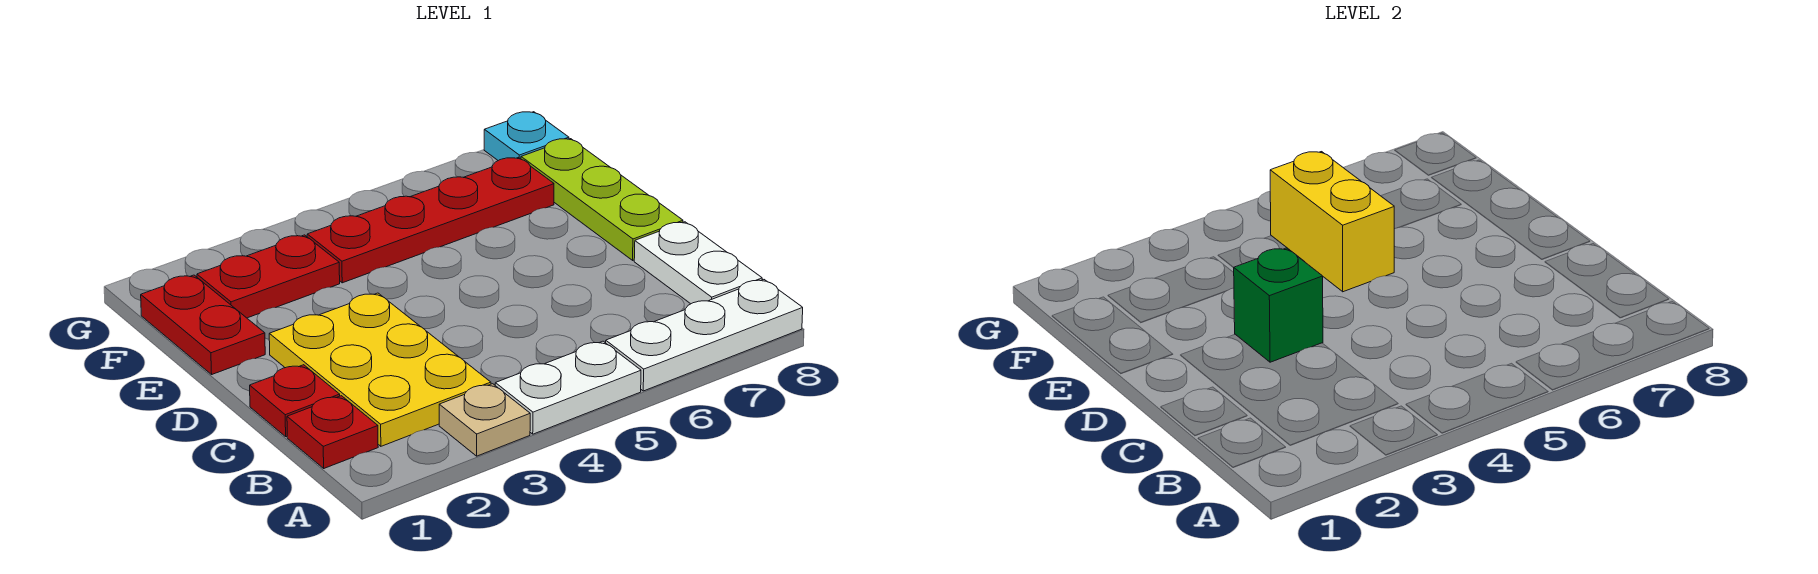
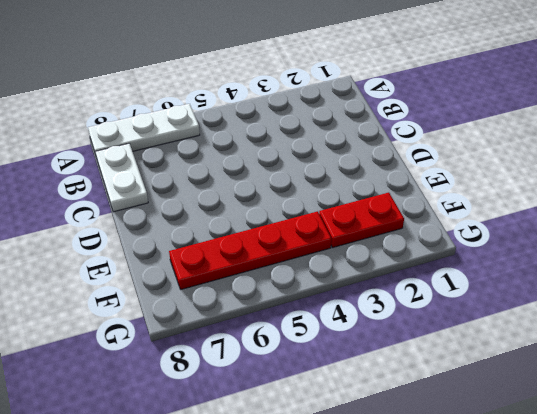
none -> tan 1x1 plate [439,384,530,456]
none -> white 1x2 plate [495,341,641,434]
none -> red 1x1 plate [287,396,378,468]

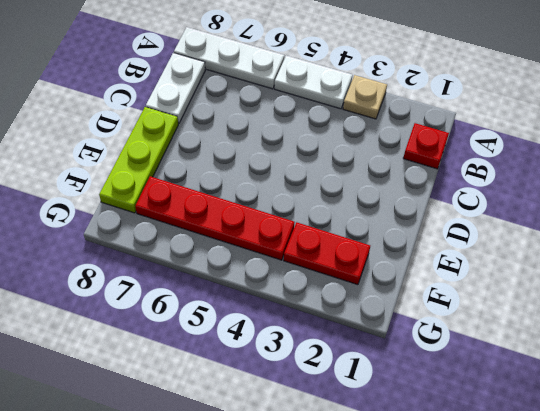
none -> yellow 2x3 plate [269,293,491,446]
none -> red 1x1 plate [250,365,340,437]
none -> red 1x2 plate [141,275,265,374]

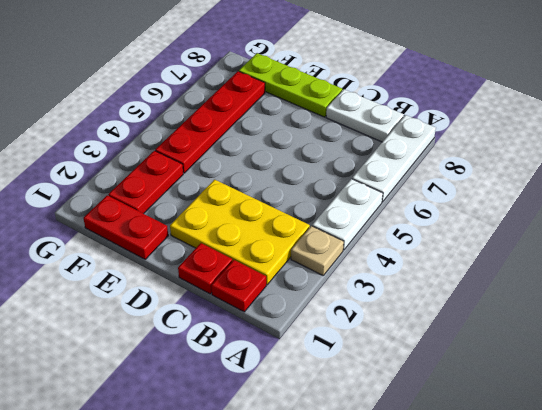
none -> cyan 1x1 plate [484,112,569,161]
none -> green 1x1 brick [1234,248,1323,362]
none -> yellow 1x2 brick [1270,152,1394,292]

